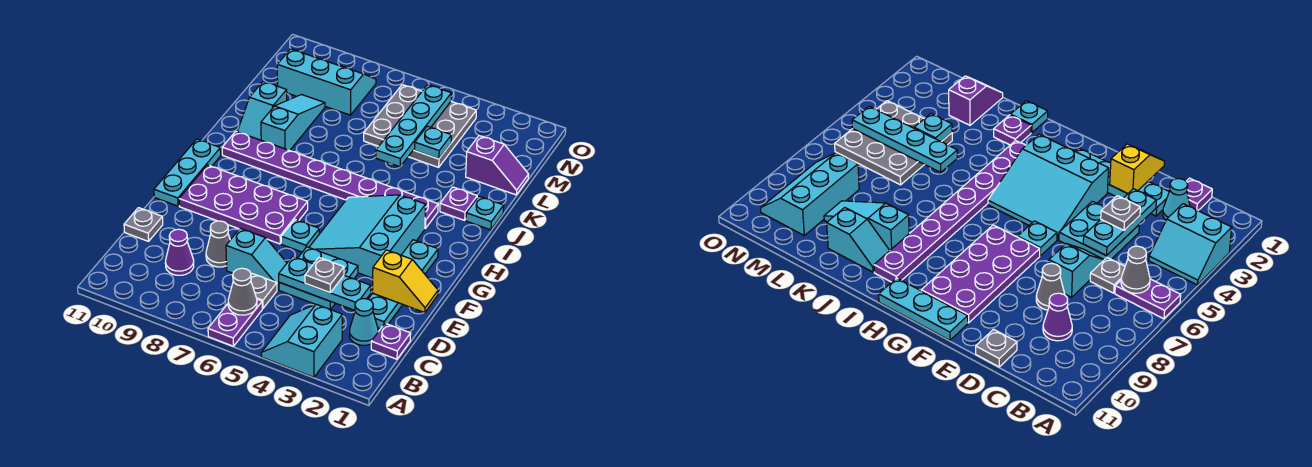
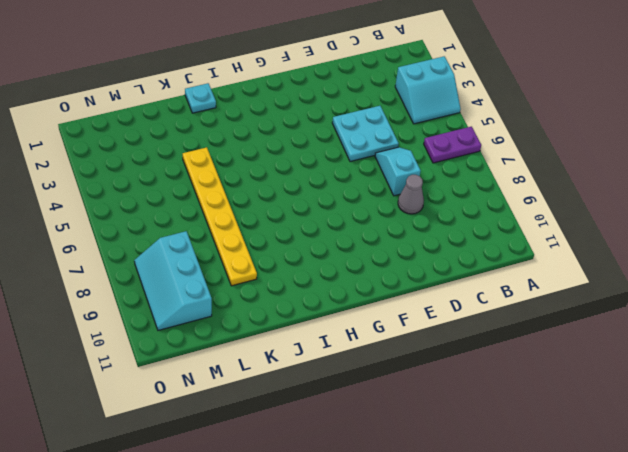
yellow 1x6 plate [183,147,257,286] -> cyan 1x3 slope [261,95,325,151]
none -> purple 1x1 plate [371,323,411,359]
none -> cyan 1x1 cone [349,299,378,345]
none -> grey 1x1 plate [251,274,277,308]

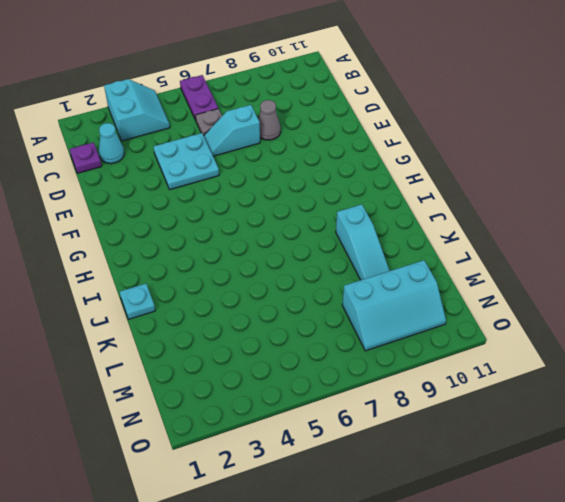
none -> purple 1x1 cone [165,229,194,275]
none -> cyan 1x4 plate [369,240,438,329]
none -> grey 1x1 plate [124,208,163,241]

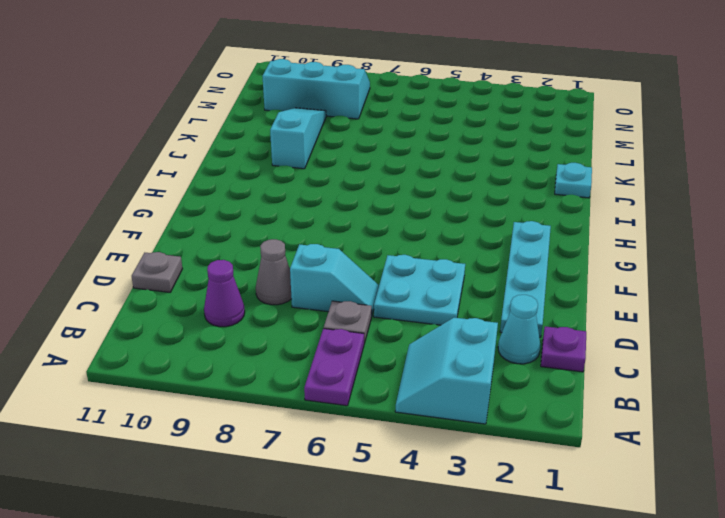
none -> cyan 3x3 slope [309,195,426,278]
none -> cyan 1x1 plate [281,220,319,252]
none -> purple 2x4 plate [179,165,308,244]

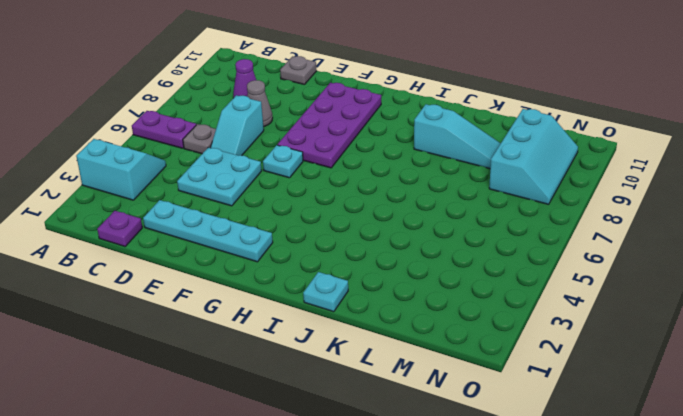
none -> cyan 1x1 cone [349,299,378,345]
none -> cyan 3x3 slope [309,195,426,278]
none -> cyan 1x3 plate [154,139,221,206]

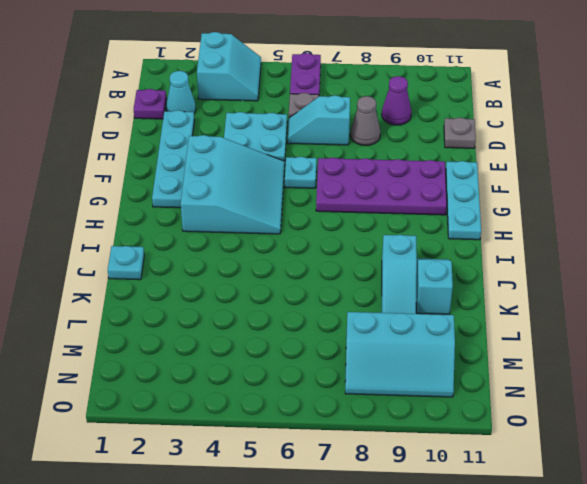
none -> purple 1x8 plate [222,132,438,228]
none -> purple 1x1 plate [440,187,477,220]
none -> purple 1x2 slope [466,136,529,195]

